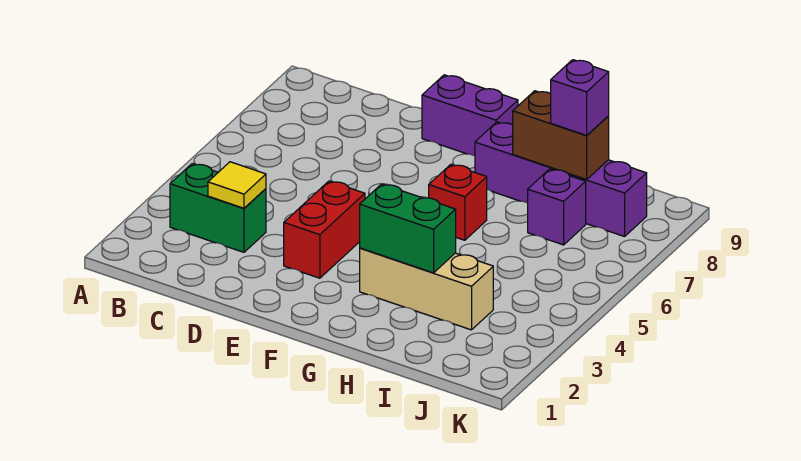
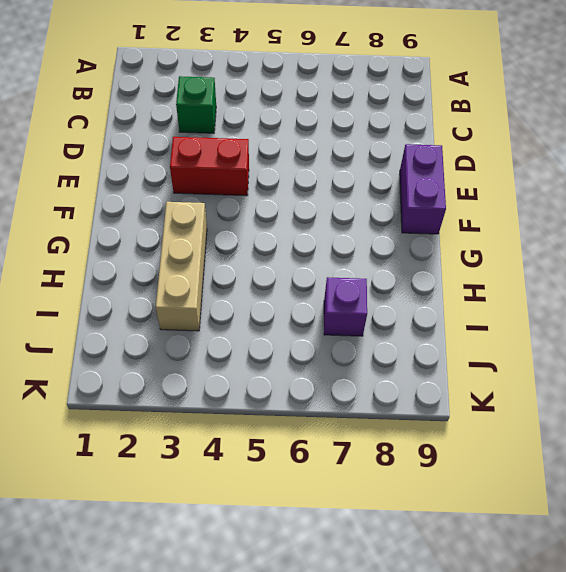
green 1x1 brick [176,76,216,133] -> green 1x2 brick [170,164,266,252]
none -> red 1x1 brick [429,165,487,240]
none -> purple 1x4 brick [475,122,647,237]

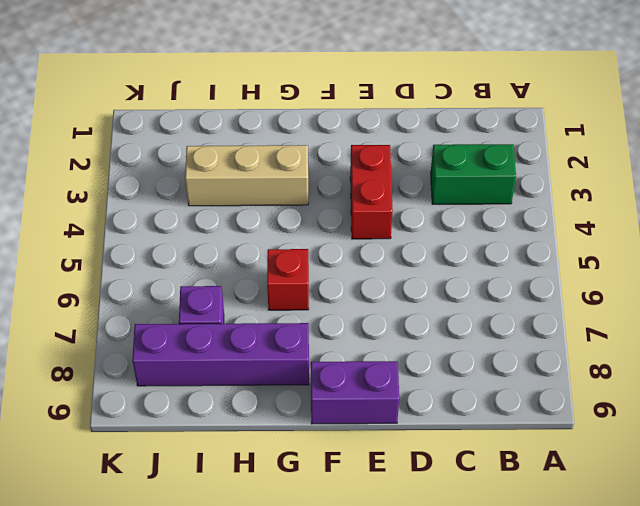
none -> yellow 1x1 tile [208,162,266,208]
none -> green 1x2 brick [360,184,456,273]

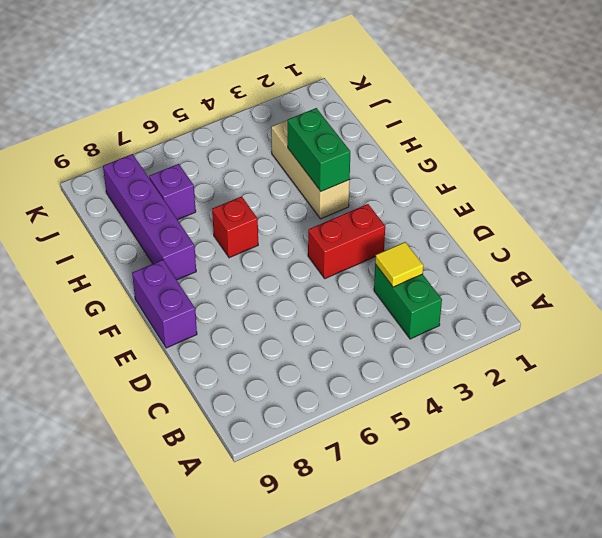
none -> brown 1x2 brick [513,91,609,180]
none -> purple 1x1 brick [551,60,609,135]

